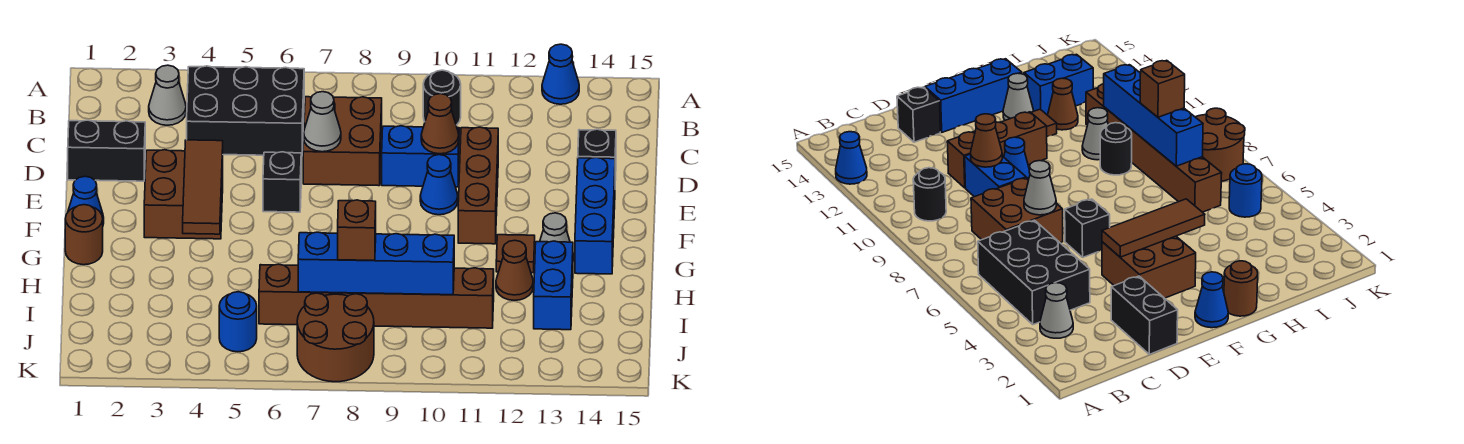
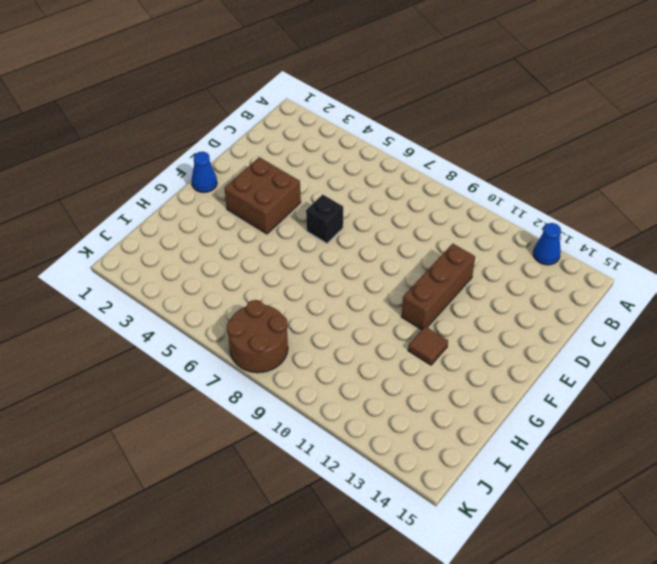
none -> grey 1x1 cone [149,65,186,125]
none -> black 2x3 brick [187,66,304,156]
none -> black 1x1 round brick [423,70,461,125]

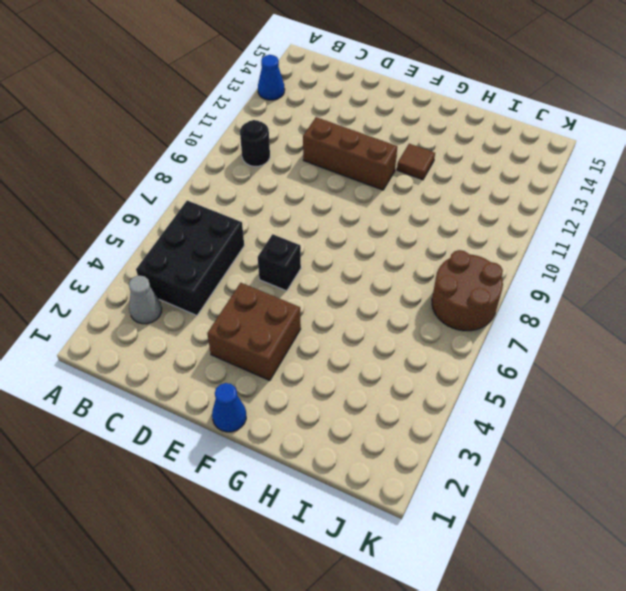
none -> brown 2x2 brick [303,97,382,186]
none -> black 1x2 brick [68,120,145,181]
none -> blue 1x2 brick [382,126,459,187]

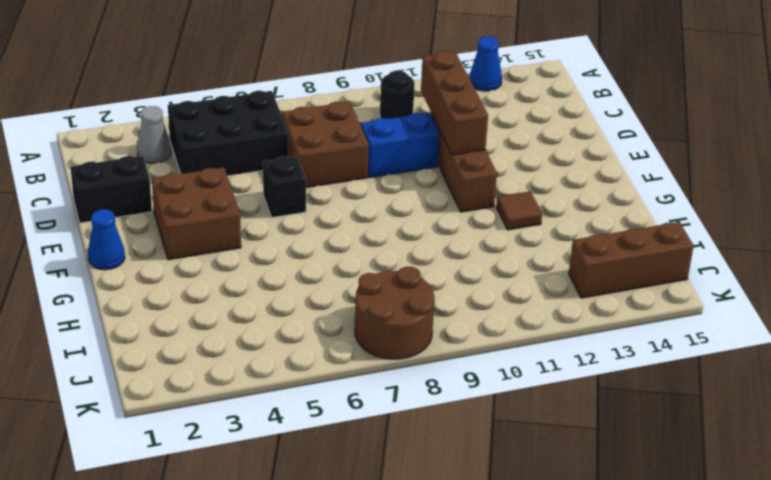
brown 1x3 brick [421,51,488,155] -> none
brown 1x3 brick [569,222,694,298] -> none
none -> black 1x1 brick [578,129,616,180]
none -> blue 1x1 cone [420,155,458,215]
none -> blue 1x3 brick [575,157,615,274]

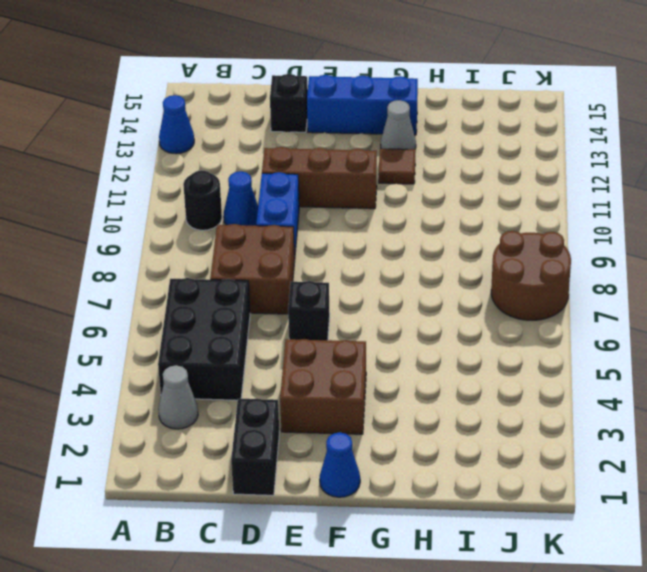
blue 1x1 cone [224,171,258,226] -> blue 1x1 cone moved to [420,155,458,215]
none -> brown 1x1 round brick [65,205,103,265]
none -> black 1x1 round brick [1100,123,1132,175]
none -> grey 1x1 cone [1082,108,1108,160]

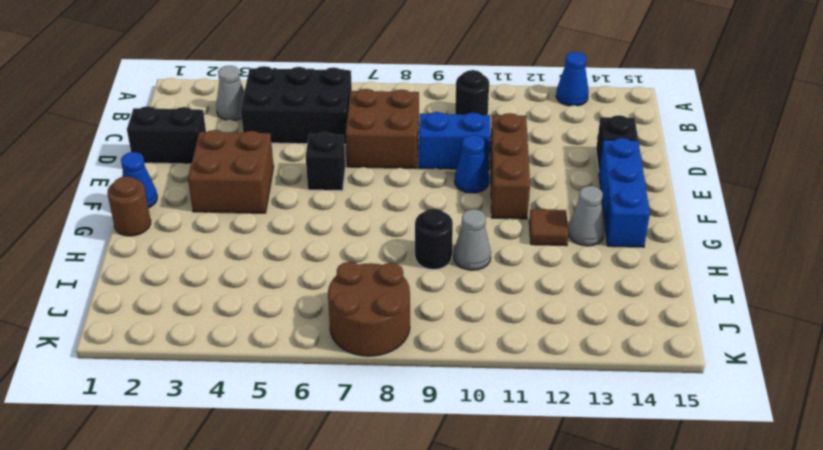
none -> brown 1x1 cone [496,240,533,300]
none -> blue 1x2 brick [534,241,573,330]
none -> brown 1x6 brick [259,264,494,328]

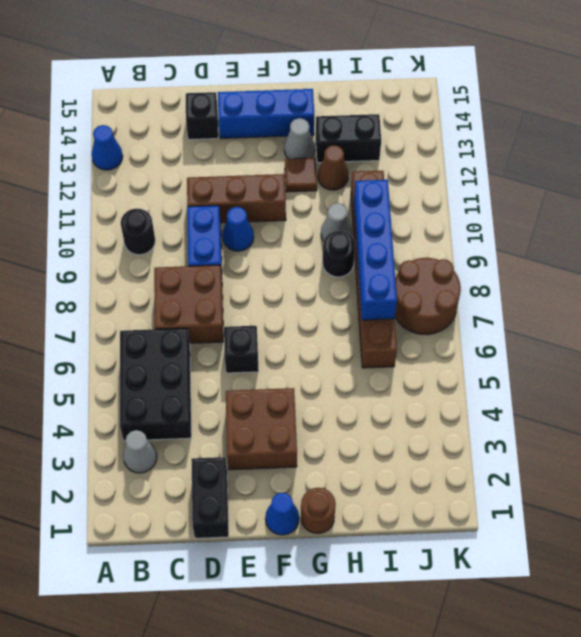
black 1x2 brick [316,114,381,163] -> blue 1x2 brick [534,241,573,330]
none -> blue 1x1 round brick [219,292,257,352]
none -> grey 1x1 cone [304,92,341,152]
none -> brown 1x1 cone [421,94,459,154]

